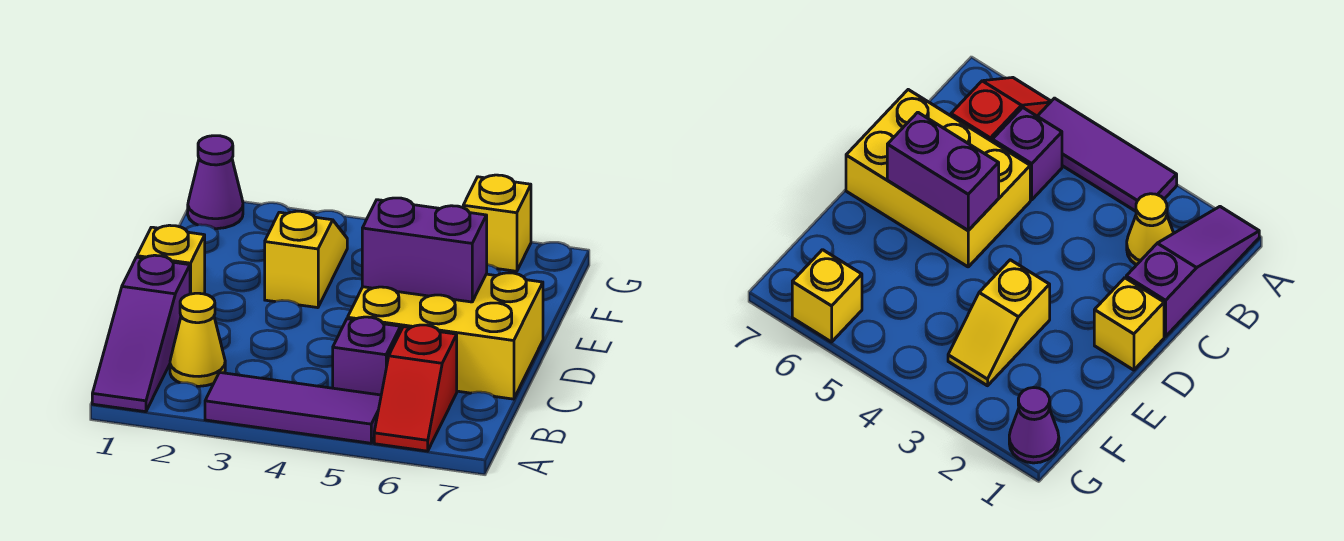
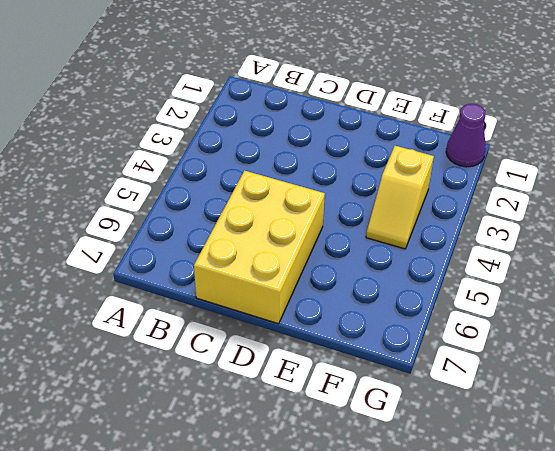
yellow 1x2 slope [366,146,434,249] -> yellow 1x2 slope turned to [265,211,347,308]
none -> purple 1x3 slope [92,255,190,412]
none -> purple 1x3 tile [205,372,381,443]

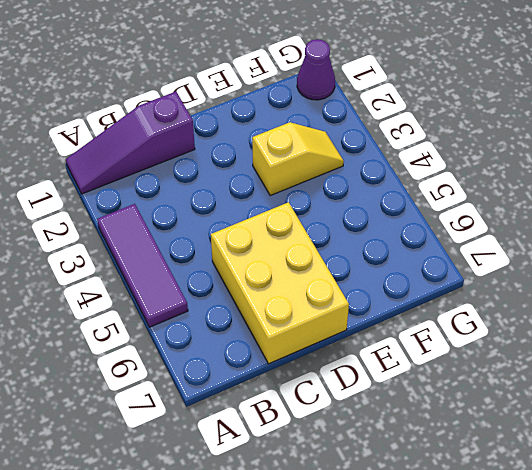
none -> red 1x2 slope [374,325,457,451]
none -> yellow 1x1 cone [170,293,225,386]

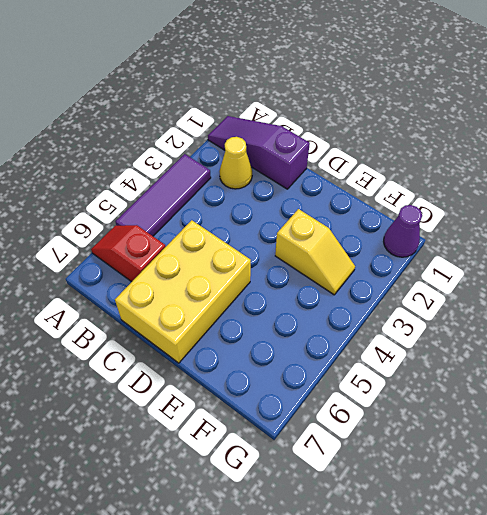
none -> purple 1x1 brick [333,317,400,395]
none -> yellow 1x1 brick [137,225,205,294]

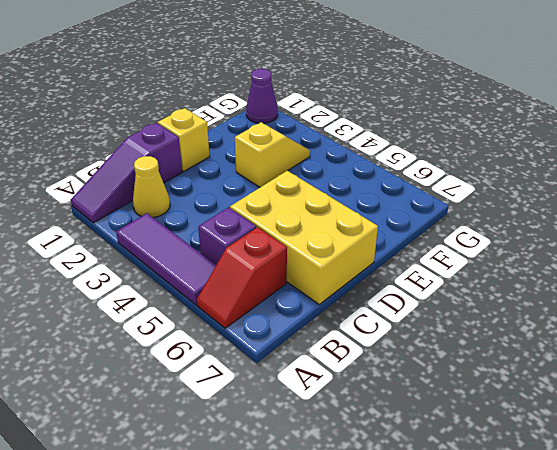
none -> yellow 1x1 brick [463,175,531,271]
none -> purple 1x2 brick [362,198,487,302]

